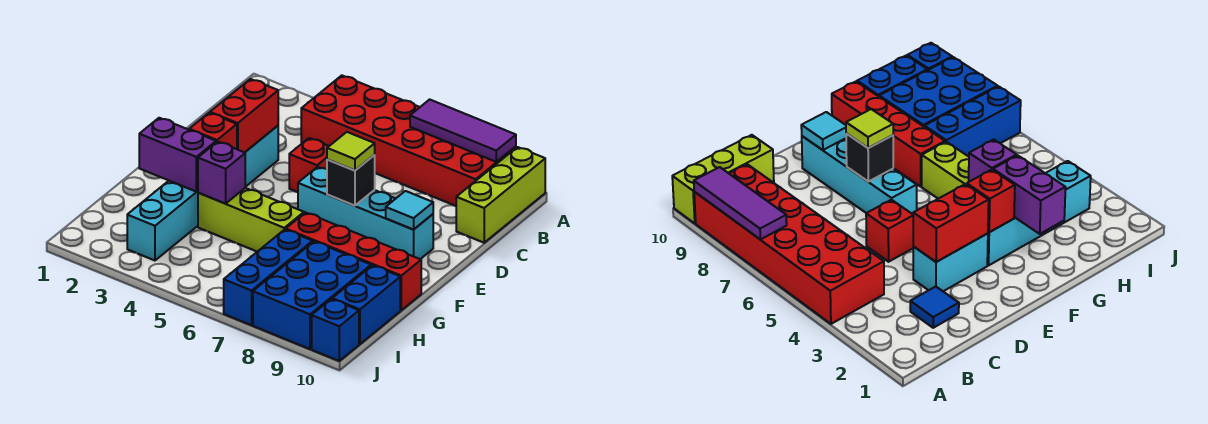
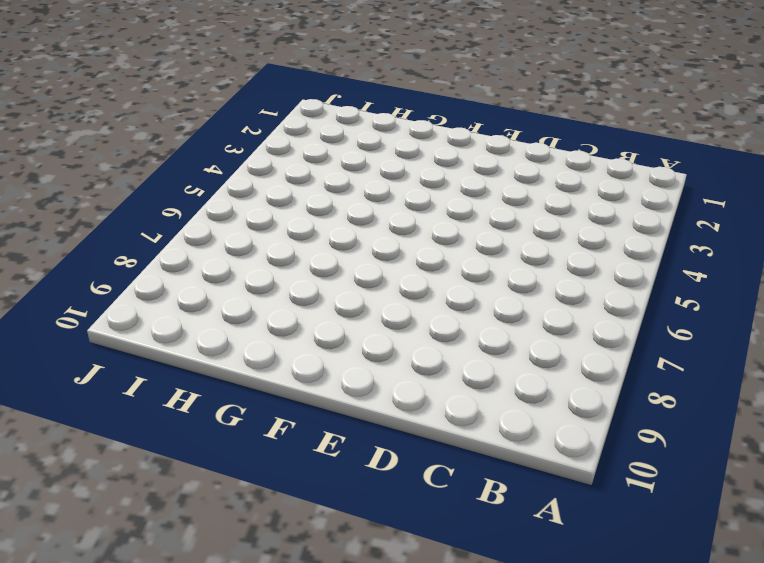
none -> red 2x6 brick [301,75,516,206]
none -> lime 1x3 brick [456,147,545,243]
none -> blue 1x1 tile [910,287,959,328]

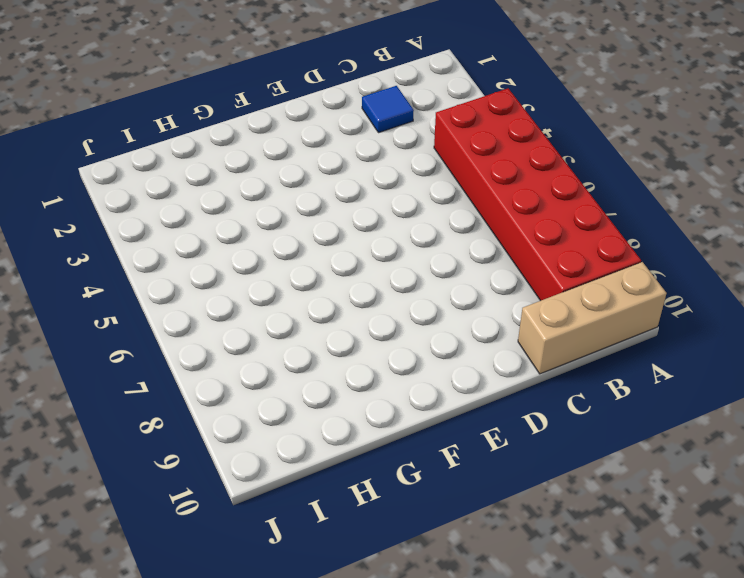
tan 1x3 brick [518,262,667,374] -> lime 1x3 brick [456,147,545,243]
none -> cyan 1x2 brick [245,126,278,187]
none -> red 1x1 brick [289,138,329,192]
none -> cyan 1x4 brick [298,167,433,259]

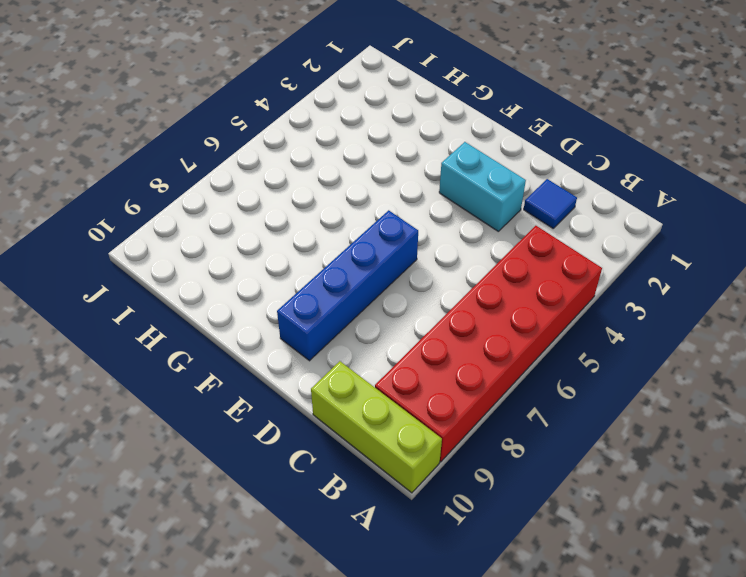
blue 1x4 brick [277,210,418,361] -> cyan 1x4 brick [298,167,433,259]
none -> red 1x1 brick [289,138,329,192]
none -> cyan 1x4 brick [127,181,198,260]
none -> lime 1x3 brick [198,188,304,252]

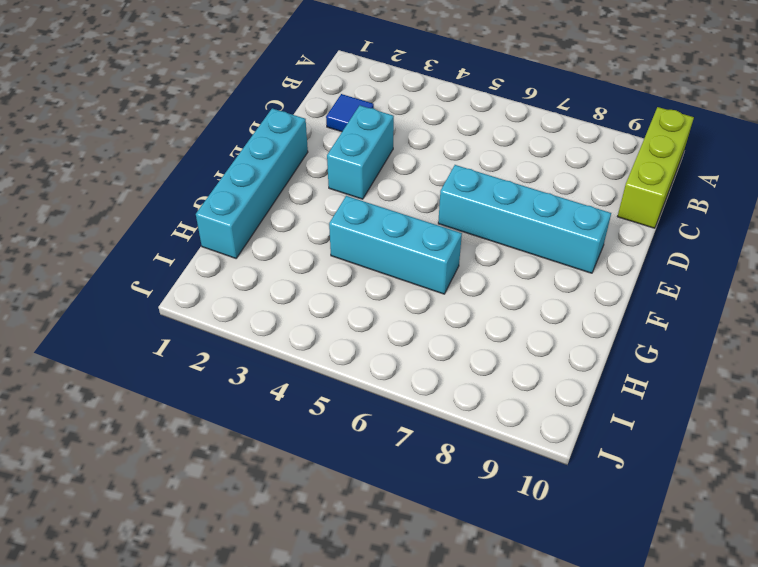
cyan 1x4 brick [196,108,308,258] -> cyan 1x4 brick moved to [127,181,198,260]
cyan 1x3 brick [329,196,462,294] -> lime 1x3 brick [198,188,304,252]
none -> red 2x6 brick [301,75,516,206]
none -> red 1x1 brick [289,138,329,192]
none -> red 1x4 brick [286,213,421,310]

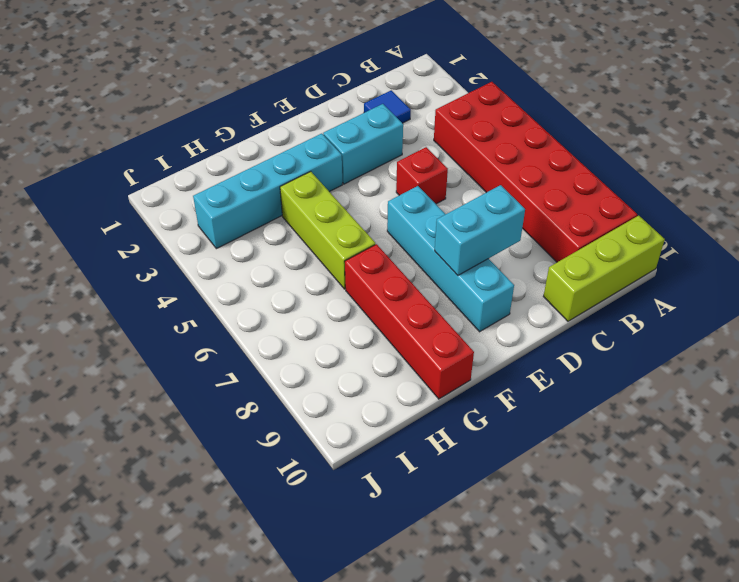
cyan 1x2 brick [435,185,525,275] -> none
none -> blue 1x3 brick [224,229,313,325]
none -> blue 2x3 brick [253,241,371,349]
none -> blue 1x2 brick [332,265,400,344]

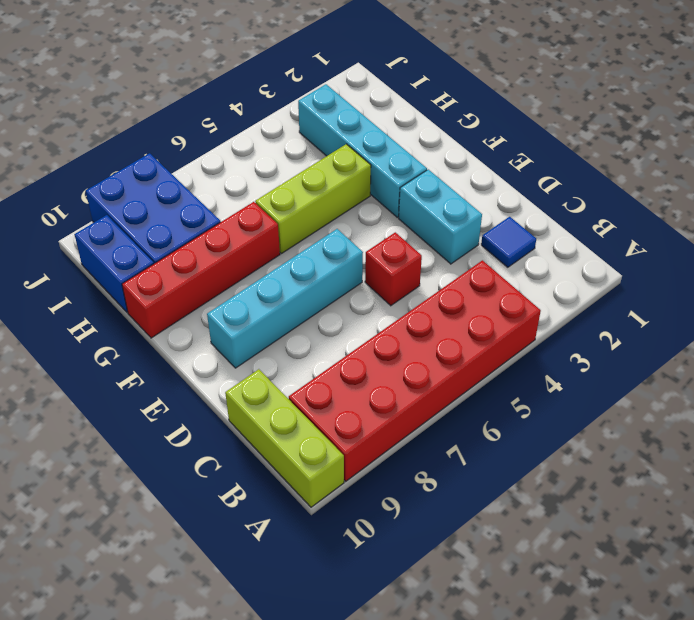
none -> blue 1x3 brick [224,229,313,325]
none -> blue 1x1 brick [312,299,359,361]
none -> purple 1x3 tile [410,99,516,162]

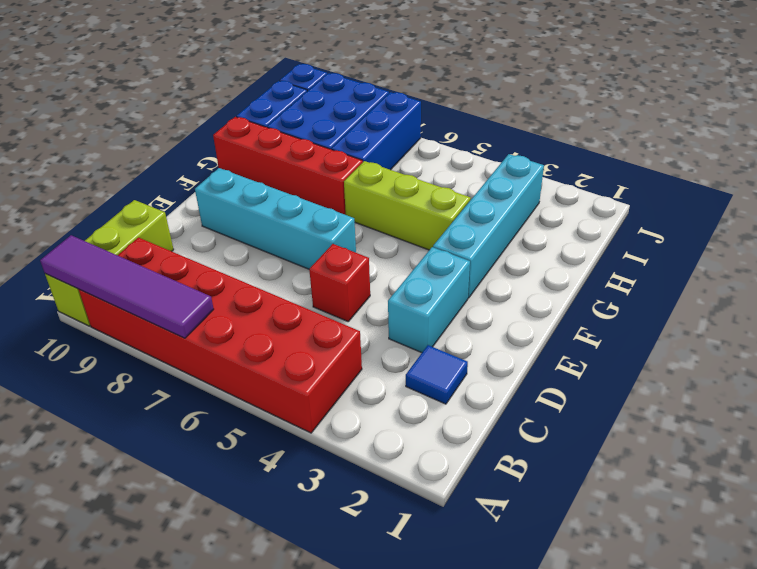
purple 1x4 tile [40,235,214,338] -> purple 1x3 tile [410,99,516,162]
none -> red 1x2 brick [210,79,278,152]
none -> black 1x1 brick [327,155,375,206]
none -> cyan 1x1 tile [386,191,433,230]

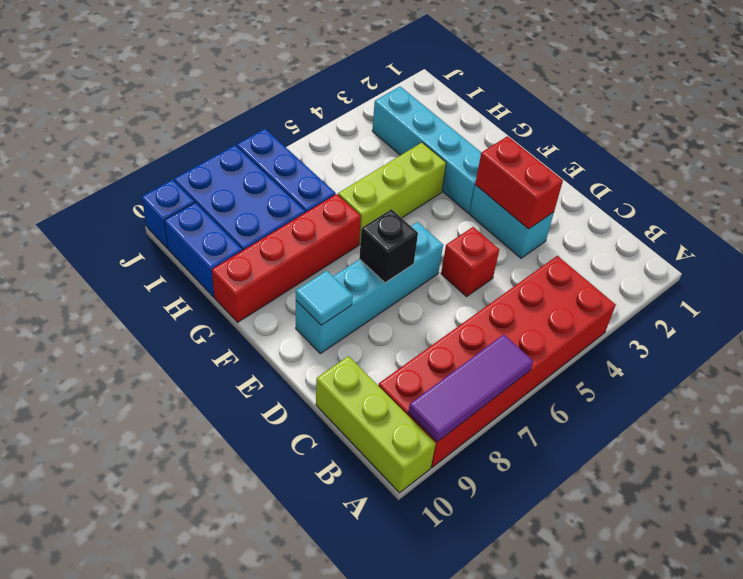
none -> blue 1x1 tile [910,287,959,328]
none -> red 1x1 brick [189,113,237,149]
none -> purple 1x2 brick [139,118,216,192]

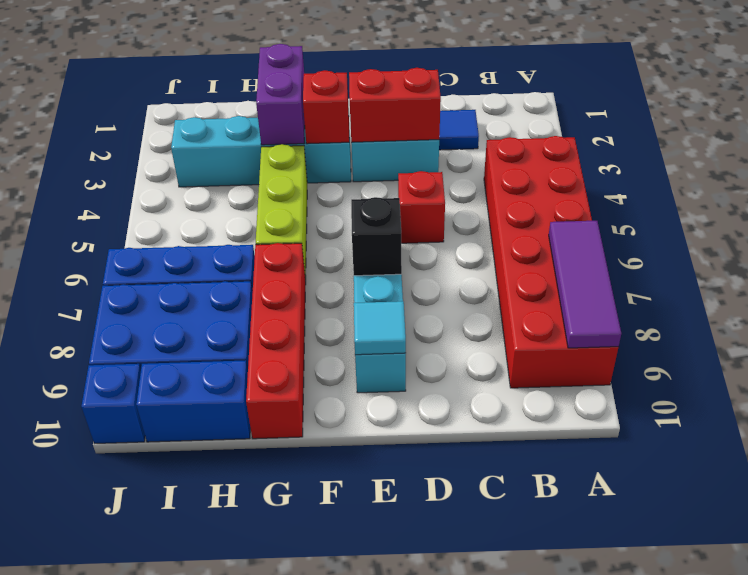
none -> lime 1x3 brick [456,147,545,243]
none -> purple 1x1 brick [198,142,245,204]
none -> lime 1x1 tile [327,132,375,171]

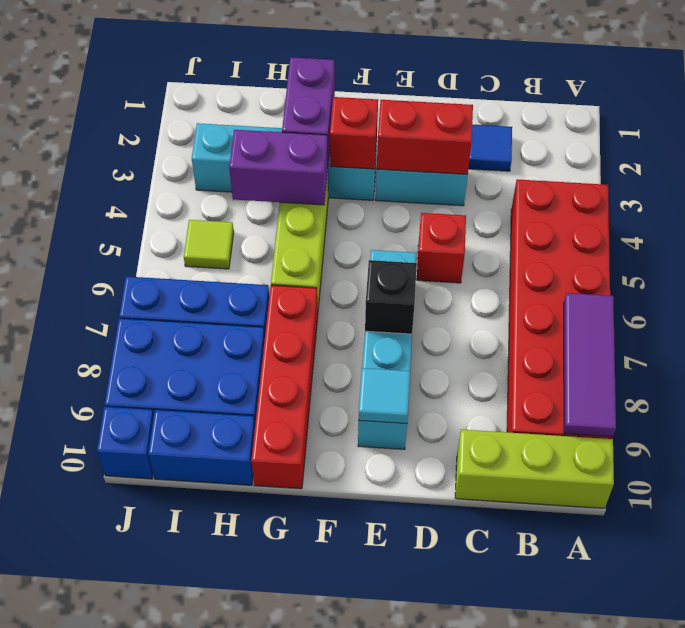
purple 1x2 brick [229,130,328,205] -> purple 1x1 brick [198,142,245,204]
lime 1x1 tile [184,220,234,269] -> lime 1x1 tile moved to [327,132,375,171]

